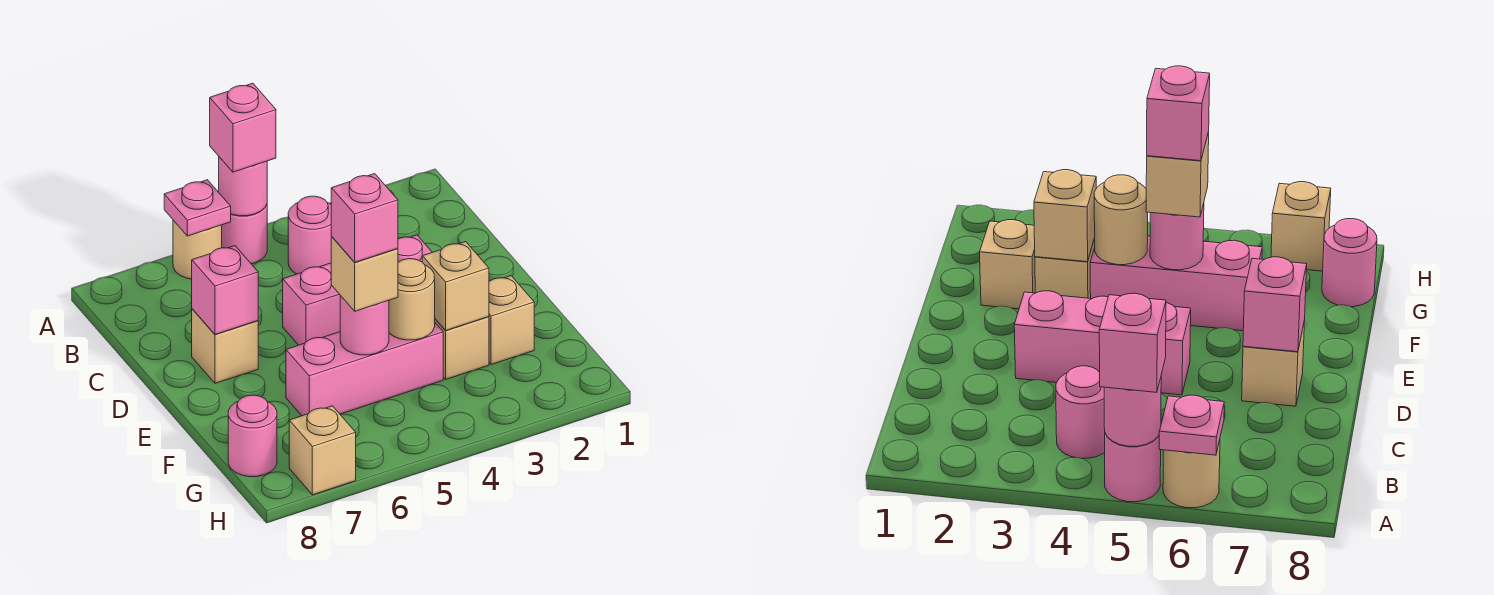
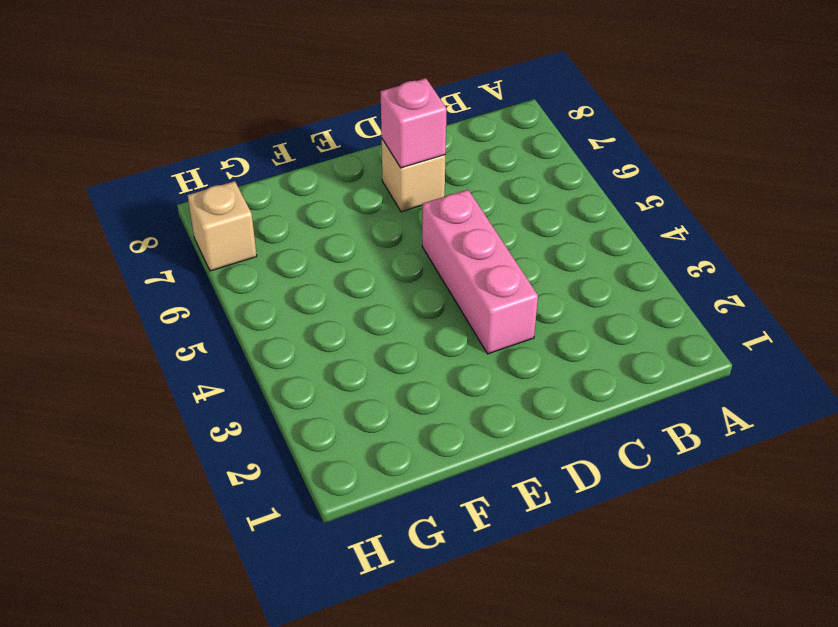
none -> pink 1x1 round brick [222,205,267,264]
none -> tan 1x1 round brick [173,220,222,279]
none -> pink 1x1 round brick [288,196,332,274]

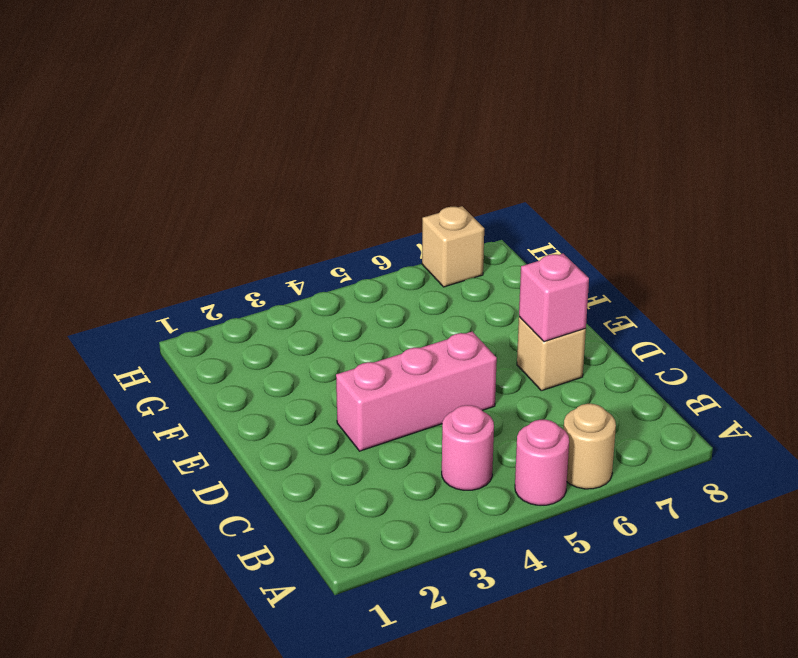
none -> tan 1x1 brick [489,276,534,365]
none -> tan 1x1 brick [435,317,489,379]
none -> pink 1x3 brick [286,323,443,416]

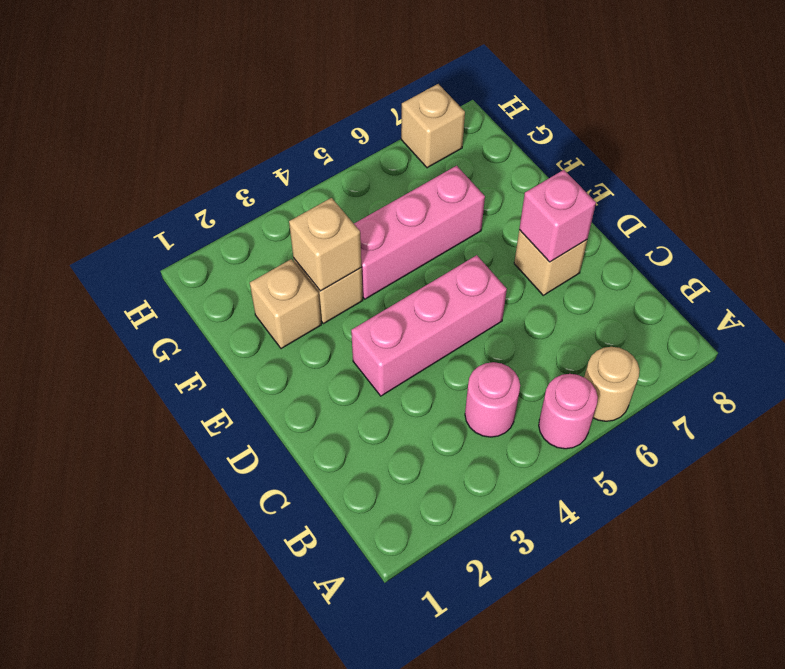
none -> pink 1x1 round brick [228,395,277,477]
none -> pink 1x1 round brick [219,157,267,216]
none -> pink 1x1 plate [164,180,231,236]

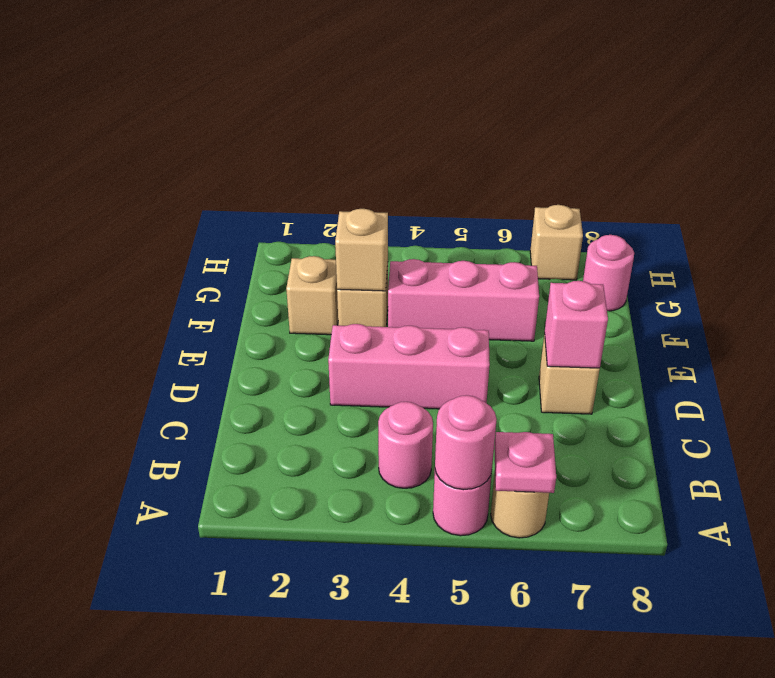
none -> tan 1x1 round brick [389,259,435,340]
none -> pink 1x1 round brick [340,295,389,355]
none -> pink 1x1 brick [210,83,276,172]

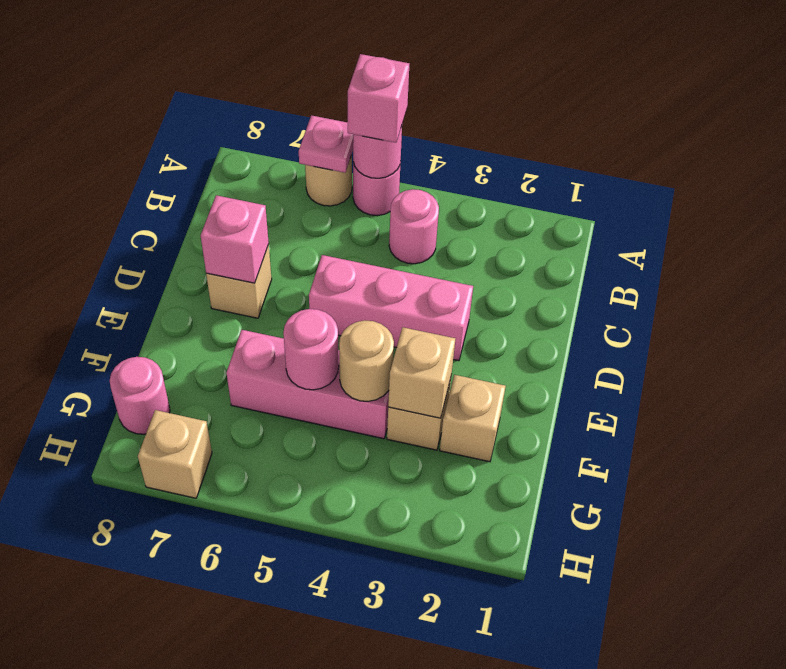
none -> tan 1x1 brick [331,237,398,311]
none -> pink 1x1 brick [331,174,398,262]

